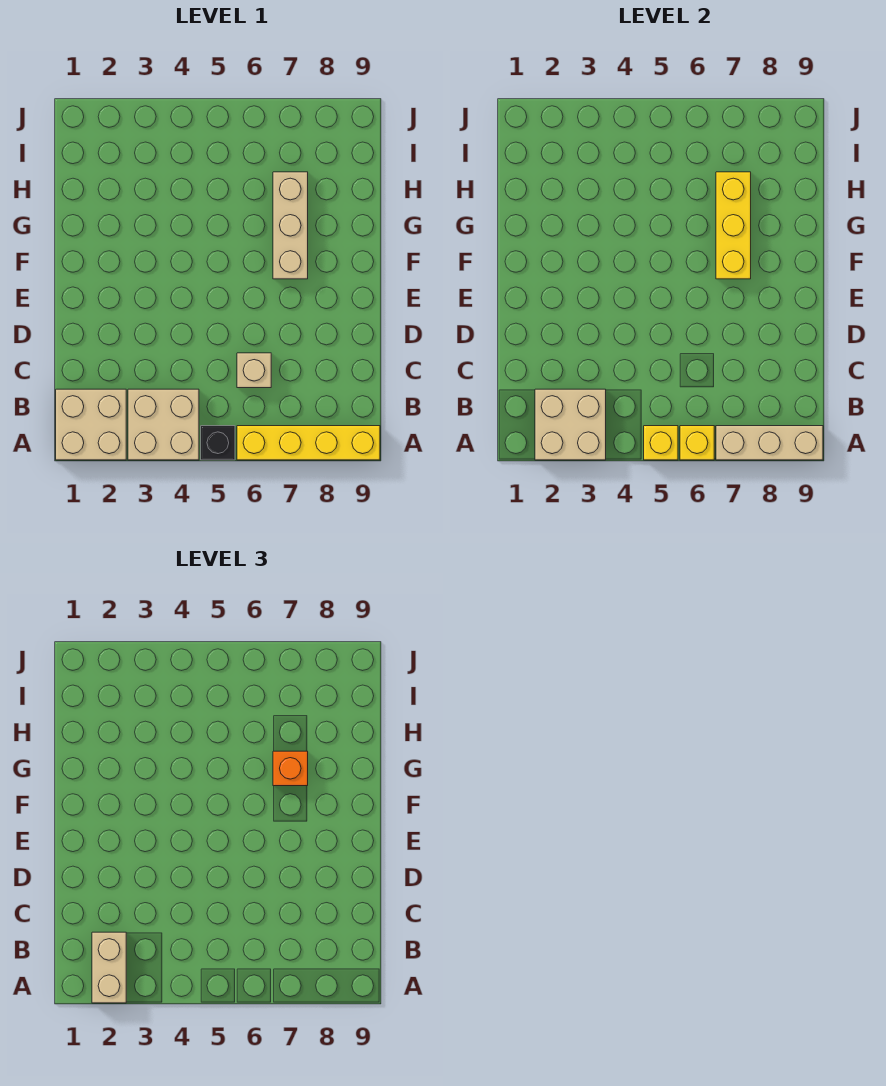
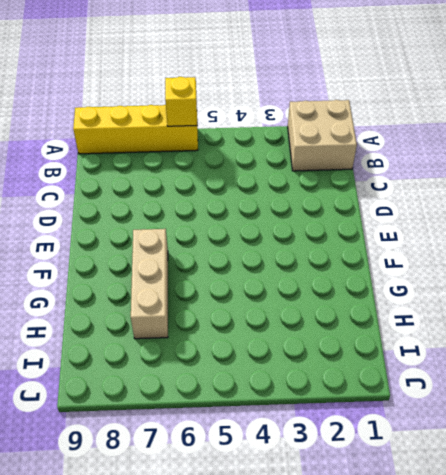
none -> tan 2x2 brick [128,389,199,460]
none -> black 1x1 brick [201,426,235,460]
none -> tan 1x1 brick [237,353,271,388]

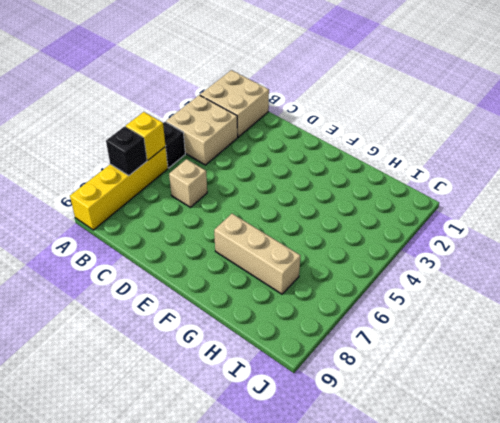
black 1x1 brick [106,126,147,175] -> tan 1x3 brick [716,426,823,460]
none -> tan 2x2 brick [535,389,606,460]
none -> yellow 1x1 brick [644,426,678,460]
none -> yellow 1x3 brick [716,172,751,279]

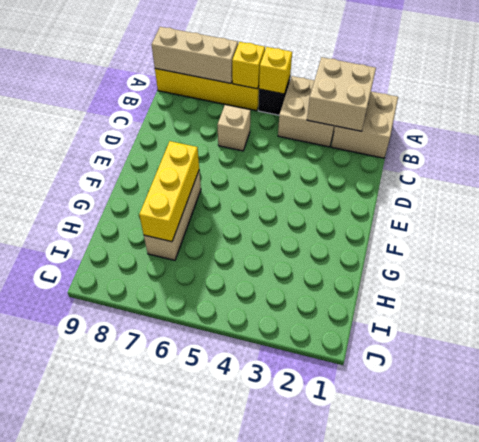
none -> tan 1x2 brick [92,932,126,1003]
none -> orange 1x1 brick [273,751,308,786]

